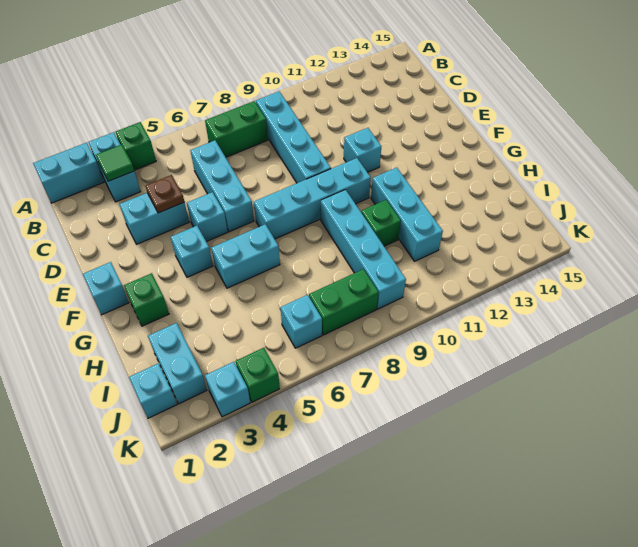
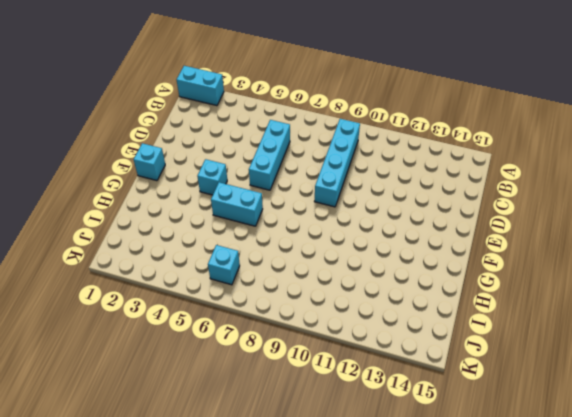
none -> cyan 1x2 brick [88,132,141,202]
none -> green 1x1 brick [116,122,156,170]
none -> green 1x2 brick [205,101,268,157]

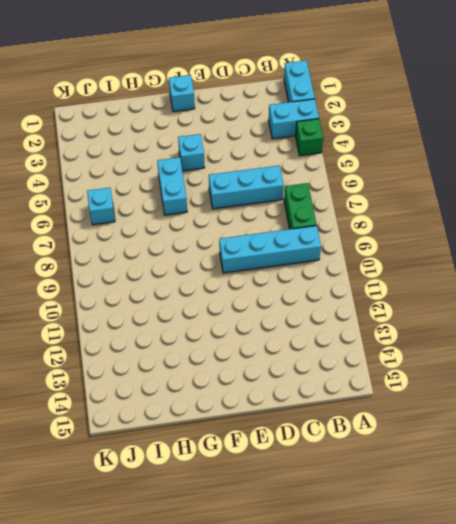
none -> cyan 1x2 brick [119,193,189,244]
none -> cyan 1x1 brick [187,192,228,242]
none -> cyan 1x1 brick [344,128,381,172]

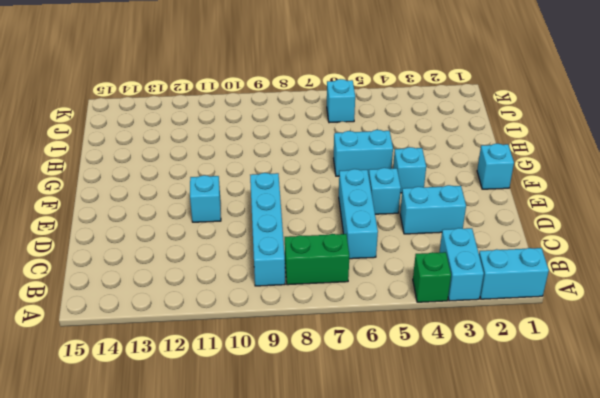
none -> cyan 1x4 brick [254,158,371,239]
none -> green 1x1 brick [124,273,169,326]
none -> cyan 1x4 brick [321,190,406,309]

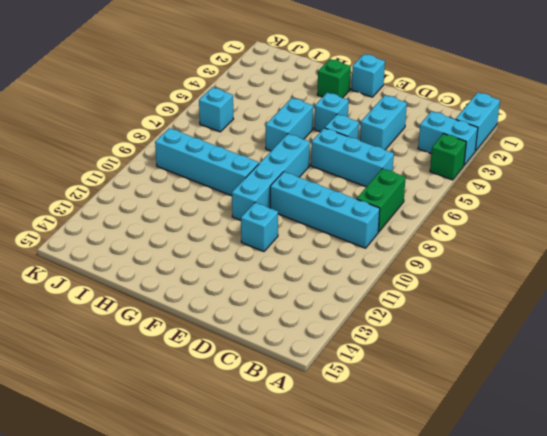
none -> cyan 1x3 brick [371,168,443,261]
none -> green 1x1 brick [361,200,401,246]
none -> cyan 1x2 brick [148,323,207,404]

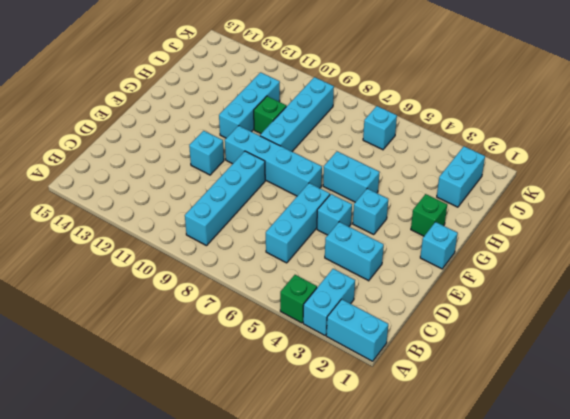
none -> green 1x2 brick [205,101,268,157]
none -> cyan 1x1 brick [129,363,177,418]
none -> green 1x2 brick [309,269,379,335]

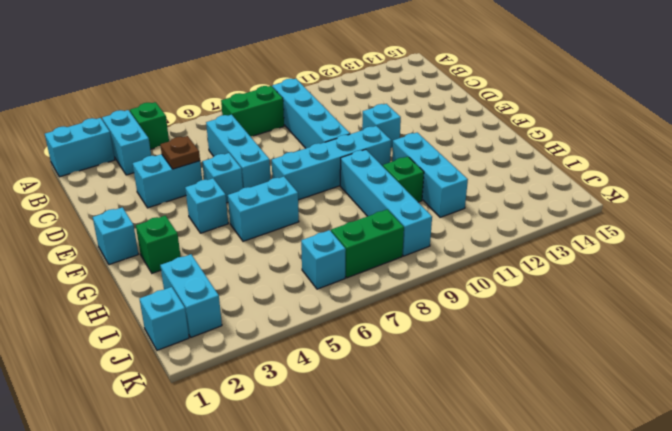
none -> cyan 1x1 brick [205,362,250,417]
none -> green 1x1 brick [236,348,280,402]
none -> green 1x1 tile [96,145,134,181]

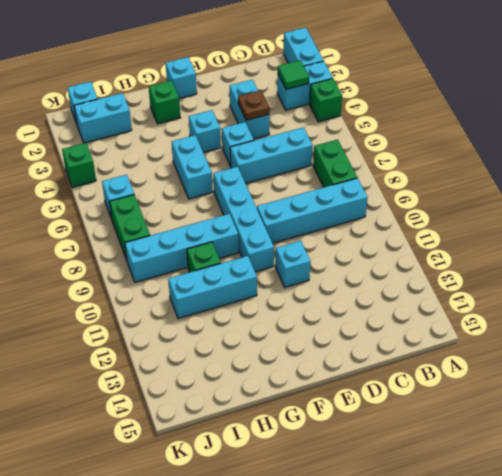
none -> cyan 1x1 brick [205,362,250,417]

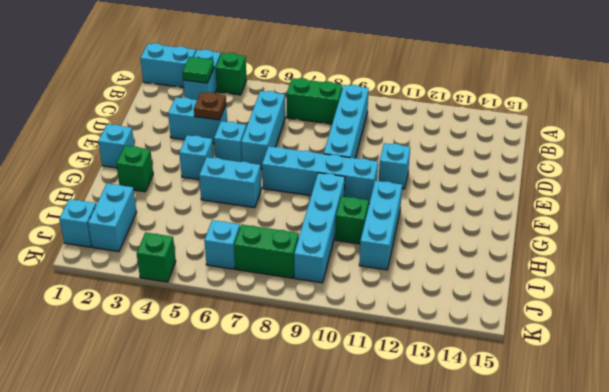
none -> cyan 1x1 brick [205,362,250,417]

